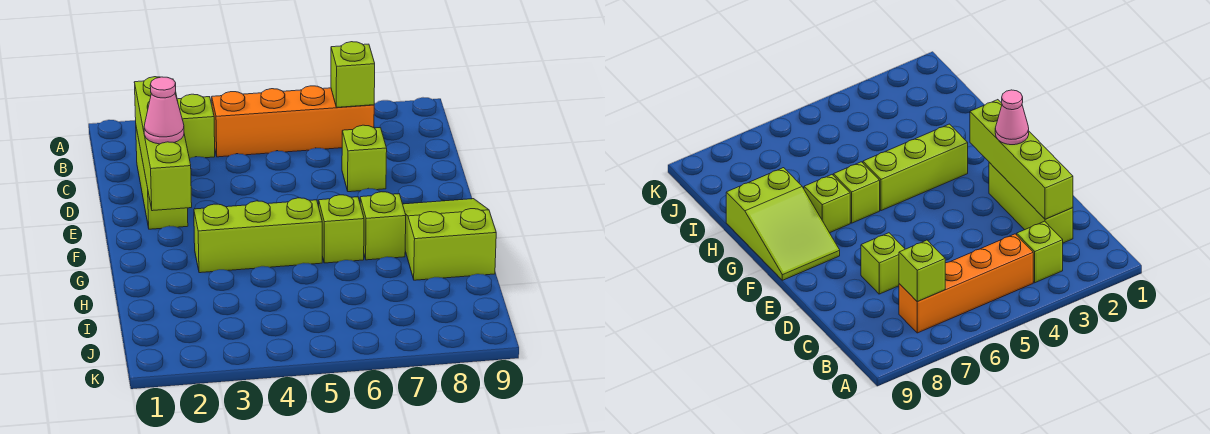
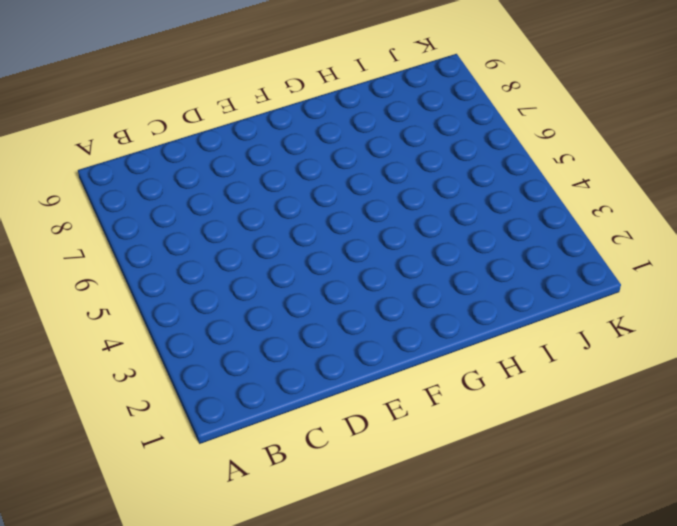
none -> lime 1x1 brick [177,94,215,159]
none -> orange 1x4 brick [212,86,374,157]

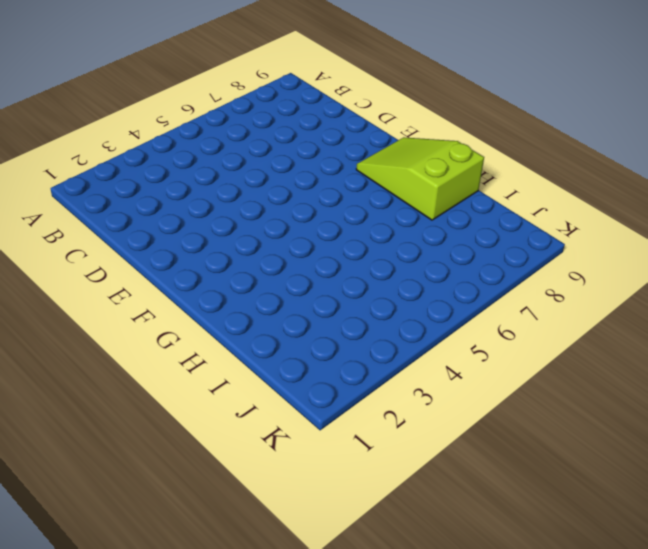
none -> lime 1x1 brick [177,94,215,159]
none -> orange 1x4 brick [212,86,374,157]

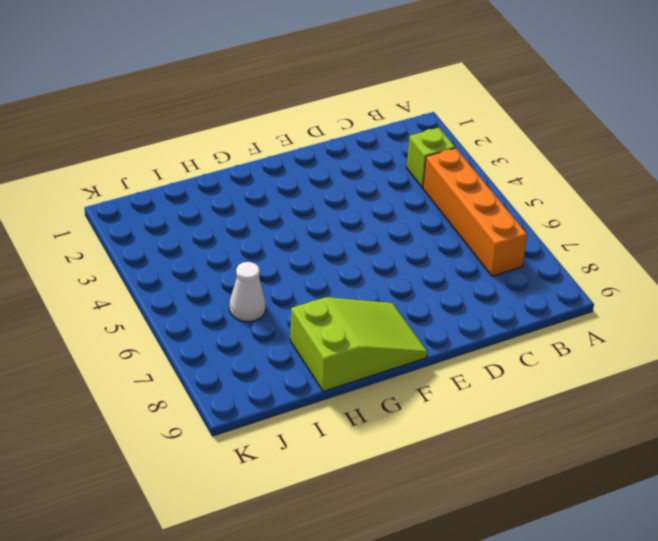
white 1x1 cone [229,262,266,322] -> none
none -> lime 1x3 brick [136,128,188,229]
none -> lime 1x1 brick [342,125,387,192]

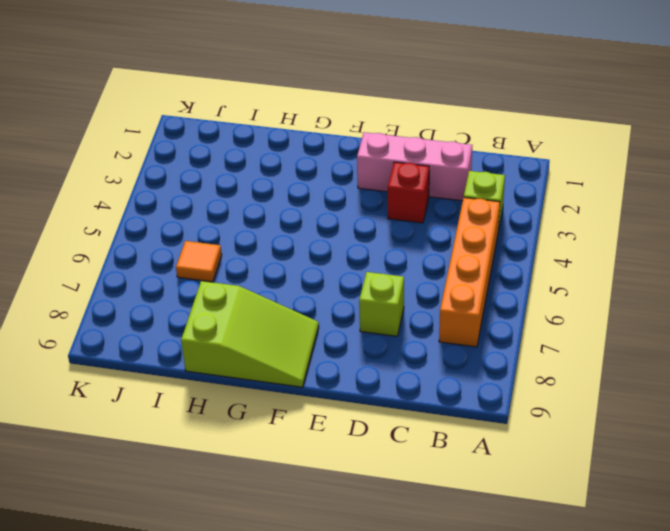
pink 1x3 brick [357,132,472,201] -> lime 1x3 brick [136,128,188,229]
red 1x1 brick [388,162,429,223] -> none
orange 1x1 tile [176,241,222,282] -> none
none -> lime 1x3 brick [194,198,322,273]
none -> lime 1x1 brick [319,195,364,263]

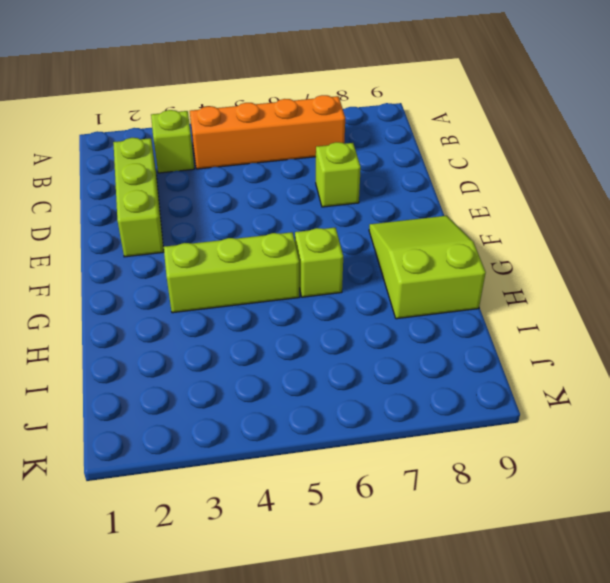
none -> lime 1x1 brick [360,192,406,260]
none -> lime 1x1 brick [331,42,375,107]

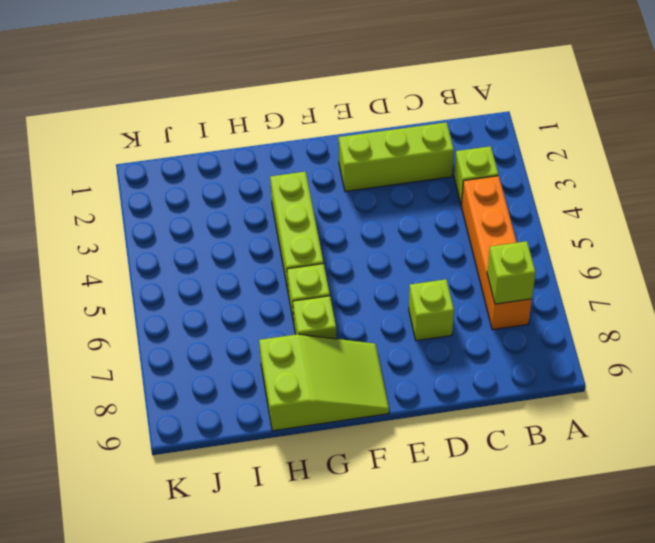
none -> lime 1x4 brick [134,77,192,211]
none -> pink 1x1 cone [144,77,184,144]

